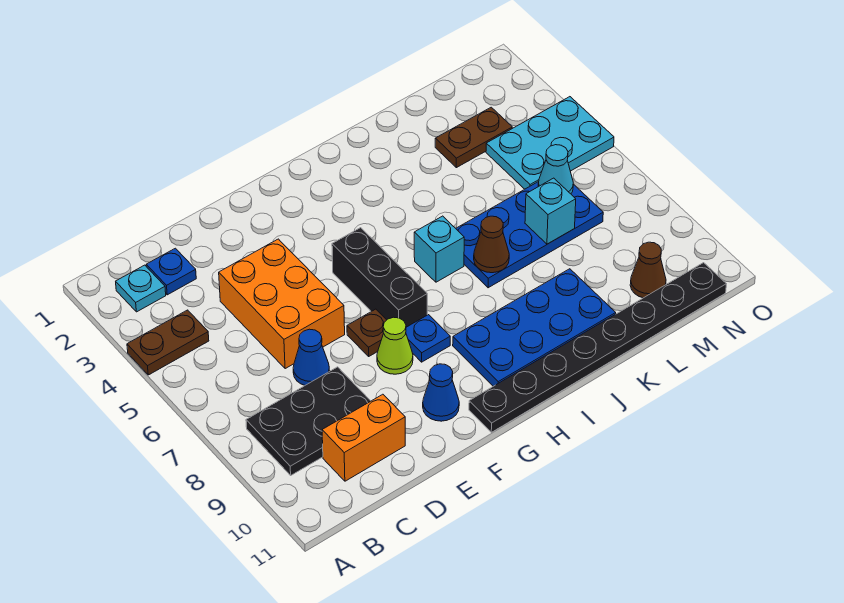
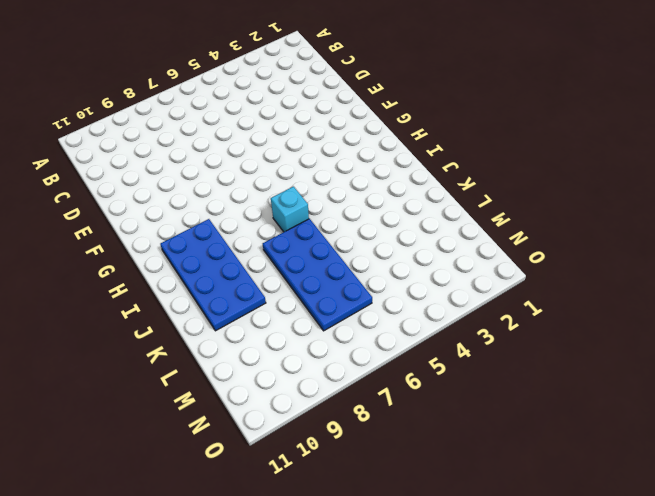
none -> brown 1x2 plate [127,310,209,375]
none -> cyan 1x1 plate [116,265,166,312]
none -> black 2x3 plate [246,367,370,475]

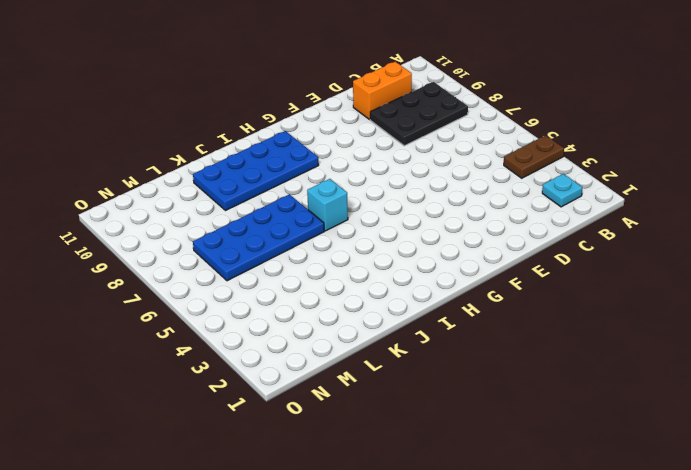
none -> blue 1x1 plate [146,248,196,295]
none -> orange 2x3 brick [219,239,345,369]
none -> blue 1x1 cone [293,329,330,385]

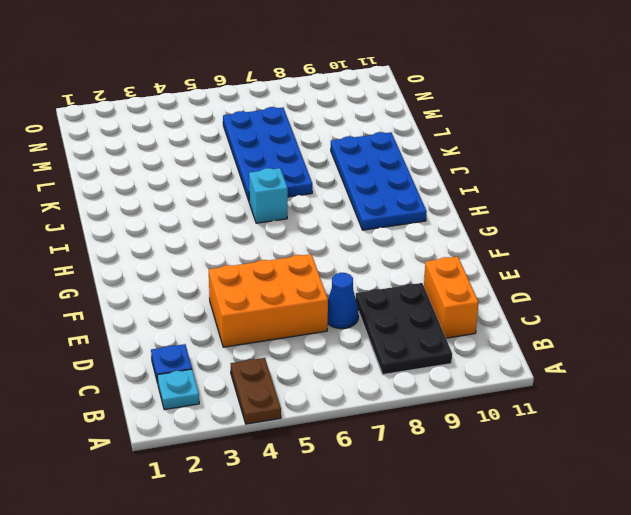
none -> brown 1x1 plate [347,309,386,356]
none -> lime 1x1 cone [377,317,413,374]
none -> blue 1x1 cone [423,364,459,421]

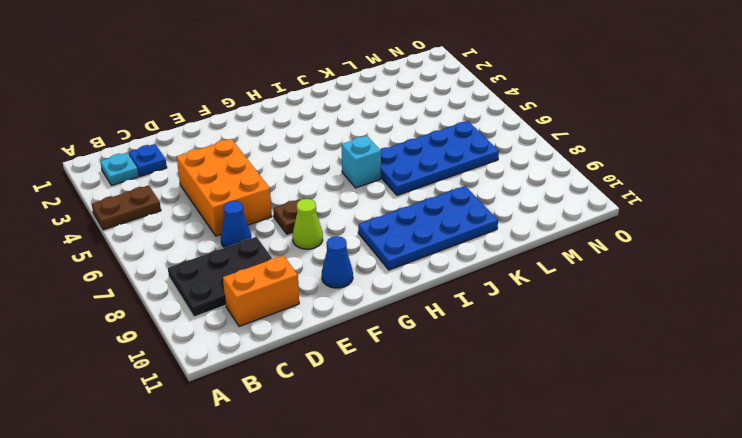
none -> black 1x3 brick [332,228,427,327]
none -> blue 1x1 plate [406,315,450,362]
none -> black 1x8 plate [469,263,726,432]

